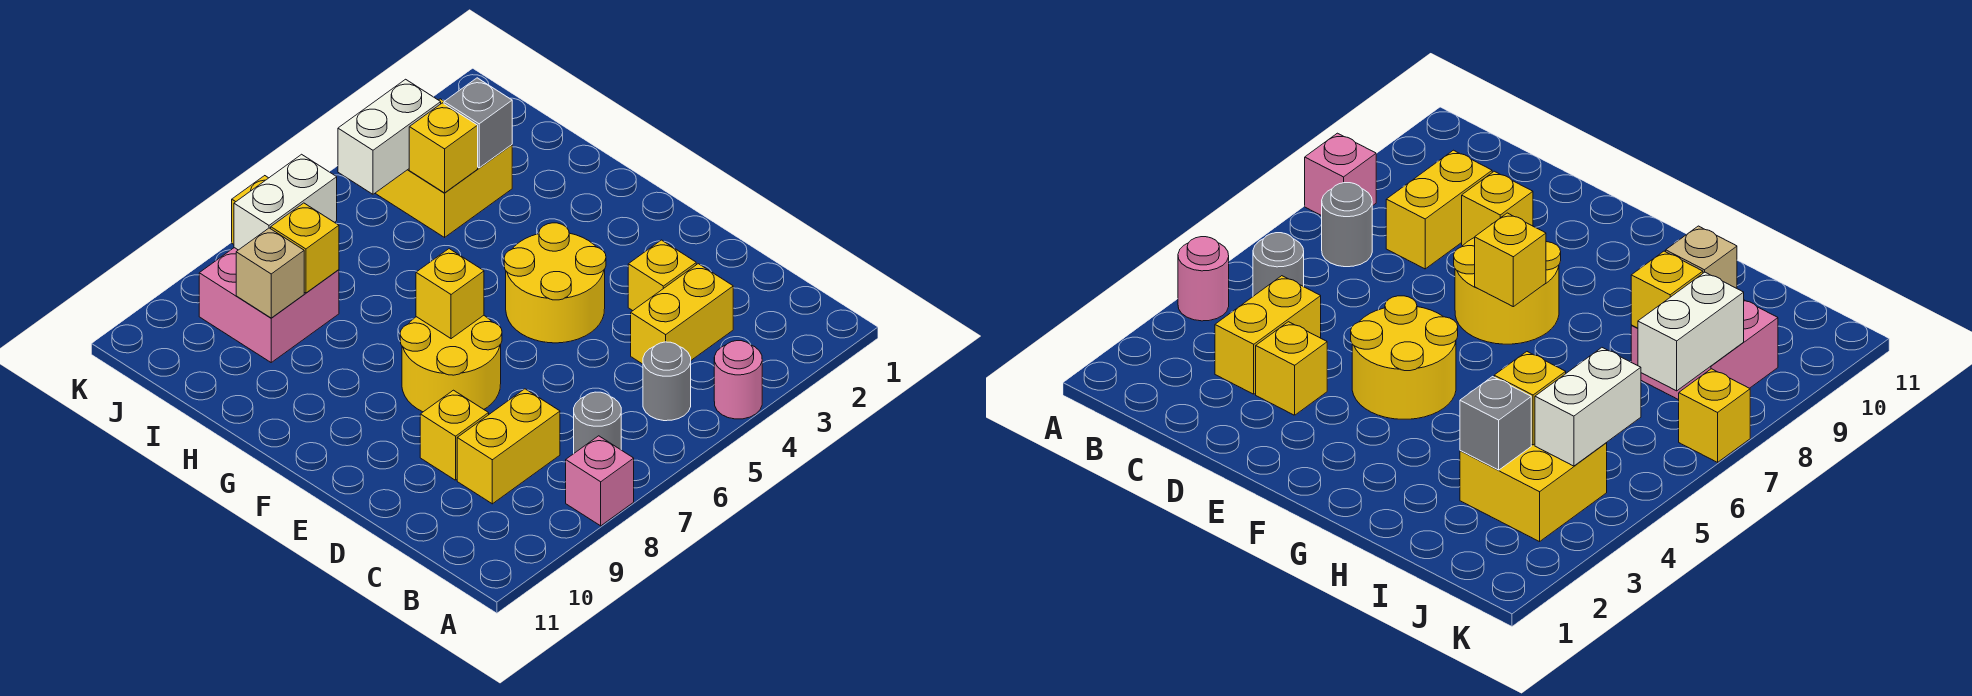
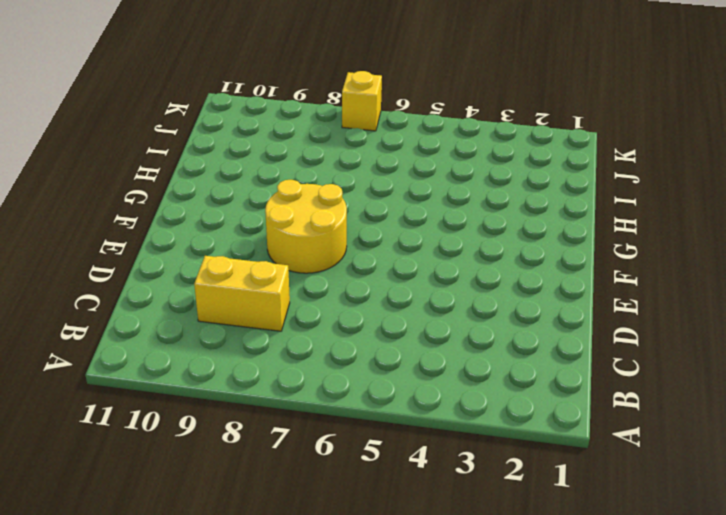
none -> pink 1x1 round brick [714,341,762,419]
none -> pink 1x1 brick [566,436,634,526]
none -> grey 1x1 round brick [643,342,691,421]

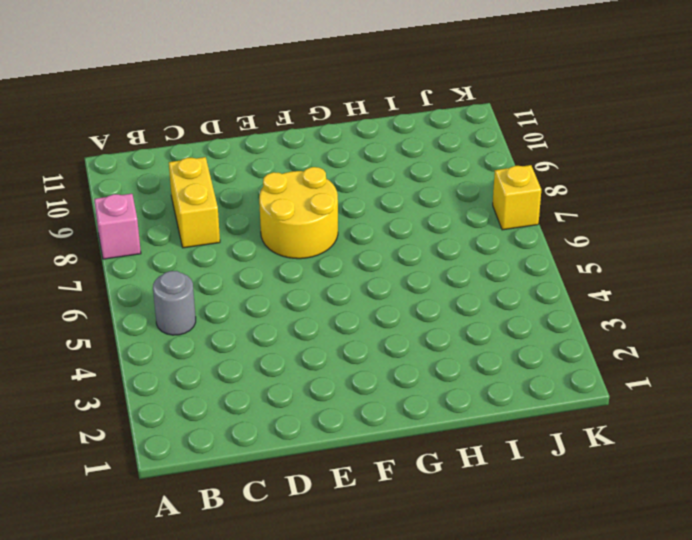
none -> pink 1x1 round brick [714,341,762,419]
none -> grey 1x1 round brick [574,392,621,453]
none -> yellow 1x2 brick [631,264,733,364]

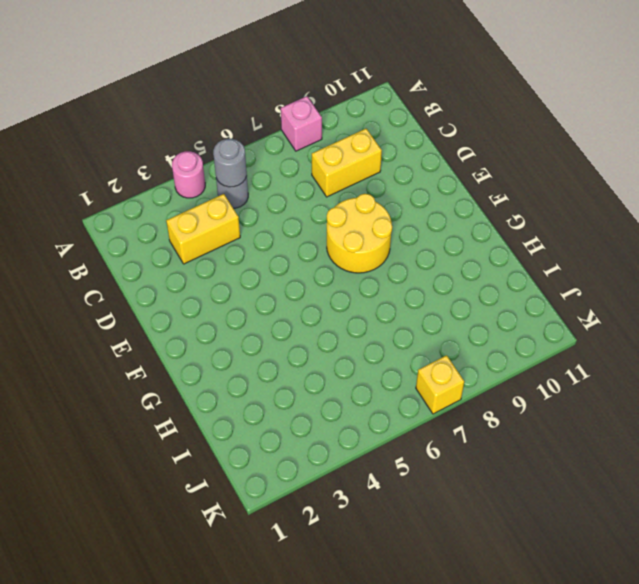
grey 1x1 round brick [213,139,247,187] -> grey 1x1 round brick moved to [574,392,621,453]
none -> yellow 1x1 brick [628,240,696,311]
none -> yellow 1x1 brick [420,390,489,480]
none -> yellow 2x2 round brick [504,223,606,343]

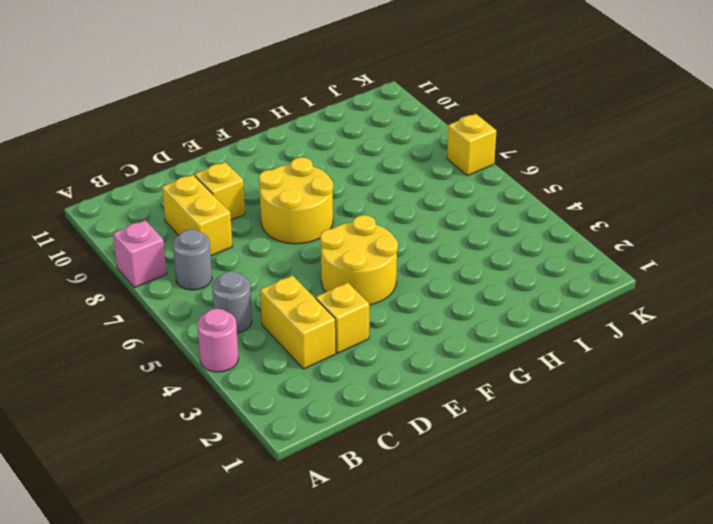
none -> yellow 2x2 brick [375,99,512,237]
none -> pink 2x2 brick [199,248,339,362]
none -> yellow 1x1 brick [416,249,484,339]

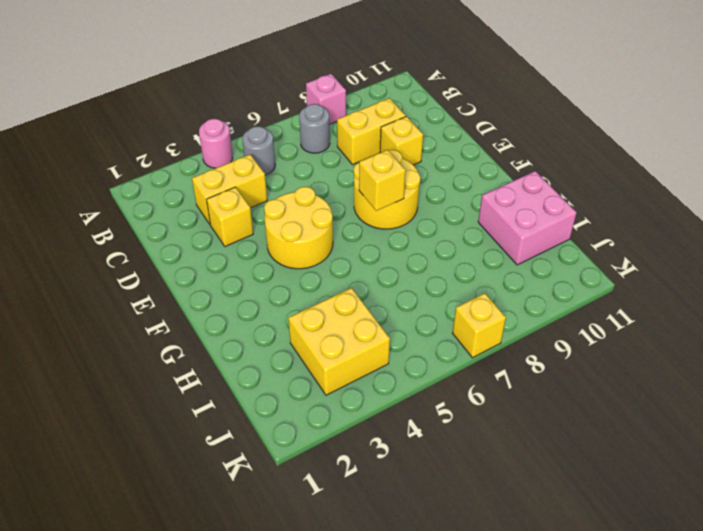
pink 2x2 brick [478,171,577,265] -> pink 2x2 brick moved to [199,248,339,362]
none -> grey 1x1 brick [444,78,512,168]
none -> yellow 1x1 brick [409,103,478,193]
none -> yellow 1x1 brick [271,203,339,293]

